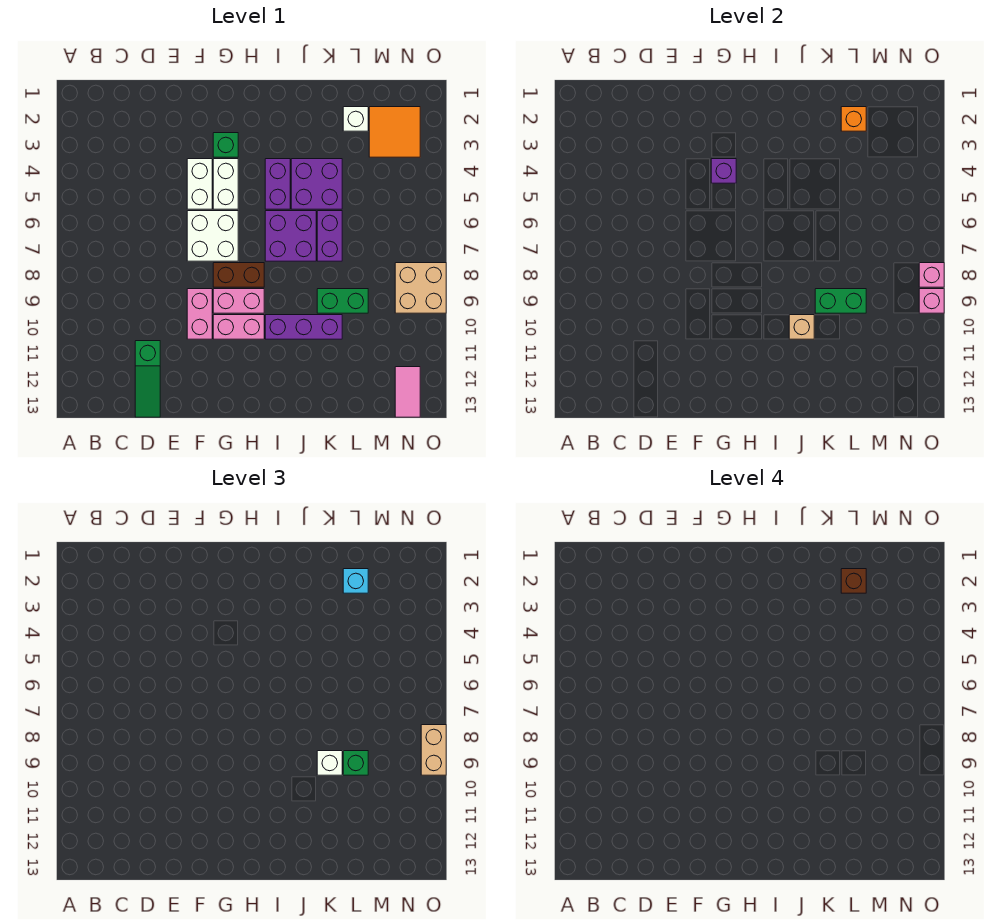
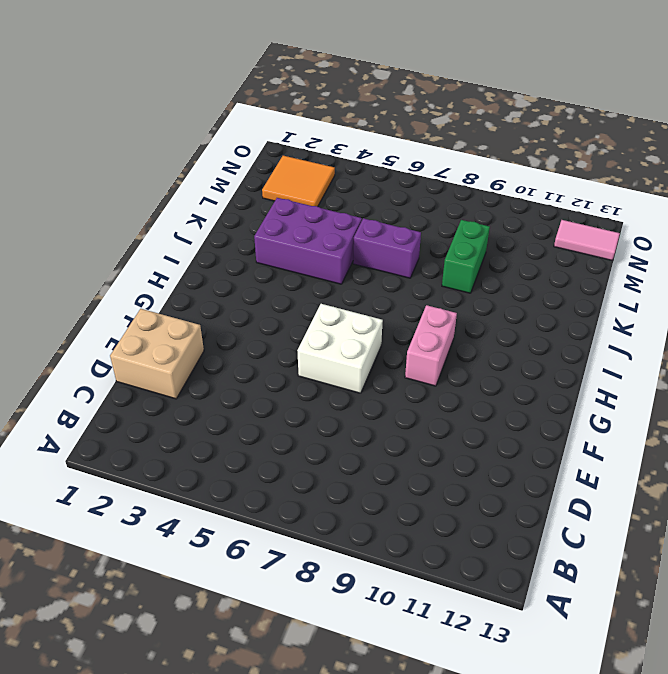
tan 2x2 brick [110,309,204,399] -> tan 2x2 brick moved to [395,263,446,313]
purple 2x3 brick [254,198,362,284] -> purple 2x2 brick [291,159,342,209]
none -> green 1x3 slope [135,341,160,417]
none -> white 1x2 brick [187,159,212,209]
none -> pink 1x2 brick [187,289,212,339]
none -> green 1x1 brick [213,133,238,157]

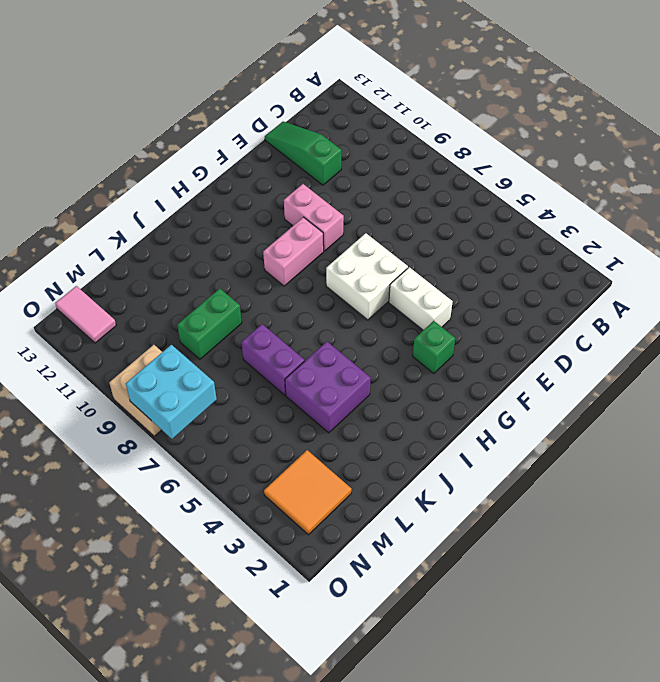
cyan 2x2 brick [126,345,217,439] -> pink 1x1 brick [919,263,944,287]
none -> white 1x2 brick [213,159,238,209]
none -> brown 1x2 brick [213,263,264,287]
none -> pink 1x2 brick [213,315,264,339]
none -> purple 1x2 brick [265,159,290,209]

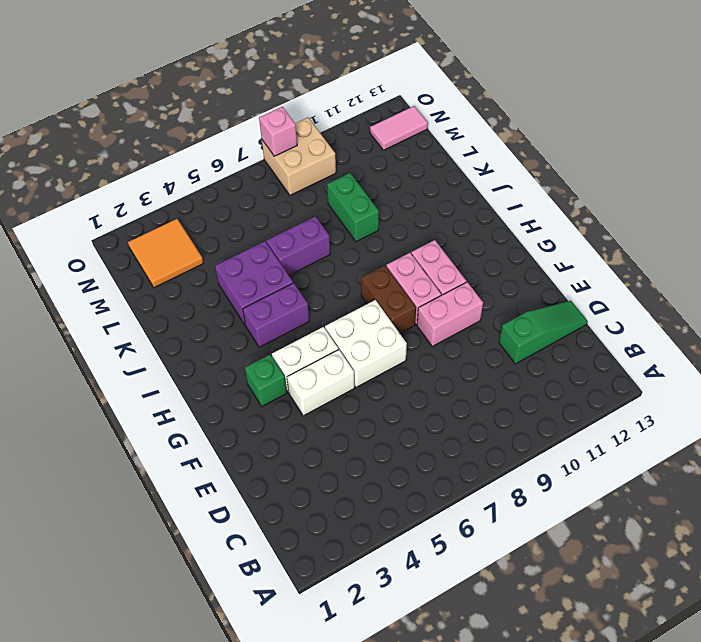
none -> purple 2x2 brick [265,211,316,261]
none -> purple 1x3 brick [265,315,342,339]
none -> white 1x1 brick [343,107,368,131]
none -> purple 1x1 brick [711,159,736,183]

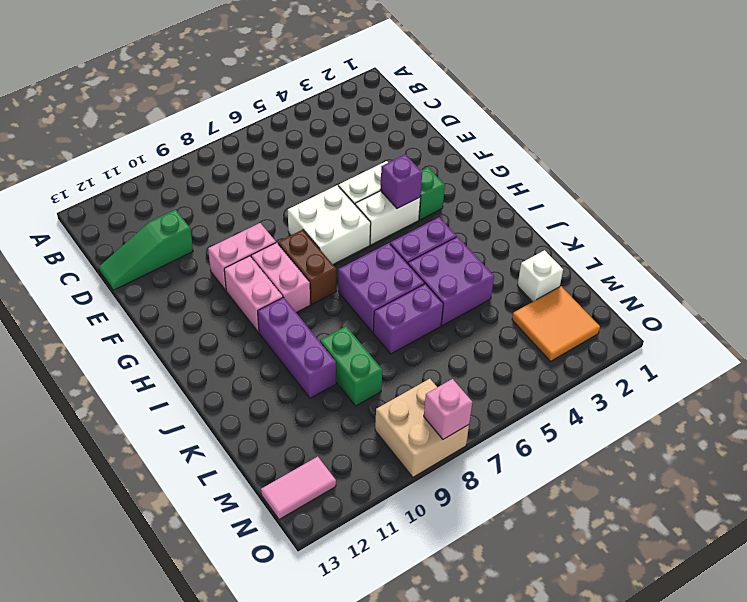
none -> tan 1x1 brick [789,315,814,339]
none -> green 1x2 brick [815,289,866,313]
none -> orange 1x1 brick [841,107,866,131]
none -> pink 1x1 brick [919,289,944,313]

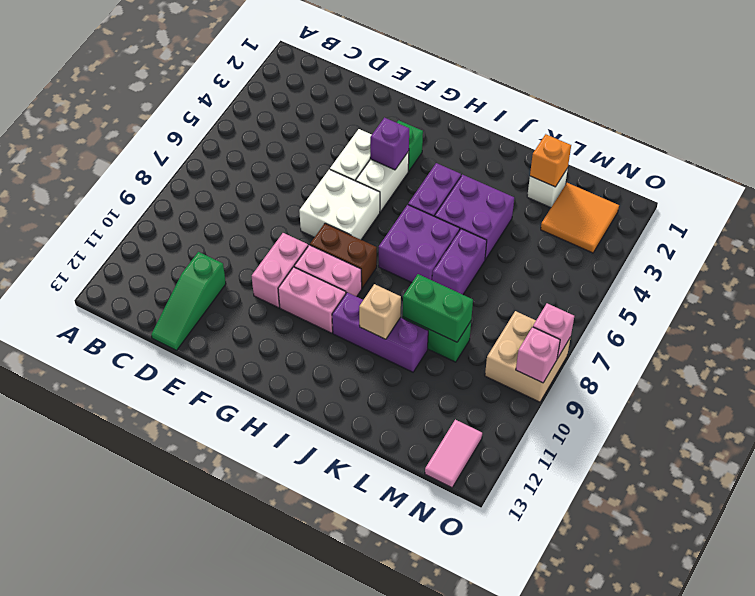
none -> white 1x1 brick [317,751,342,775]
none -> cyan 1x1 brick [343,569,368,593]
none -> green 1x1 brick [343,751,368,775]
none -> tan 1x2 brick [421,725,446,775]

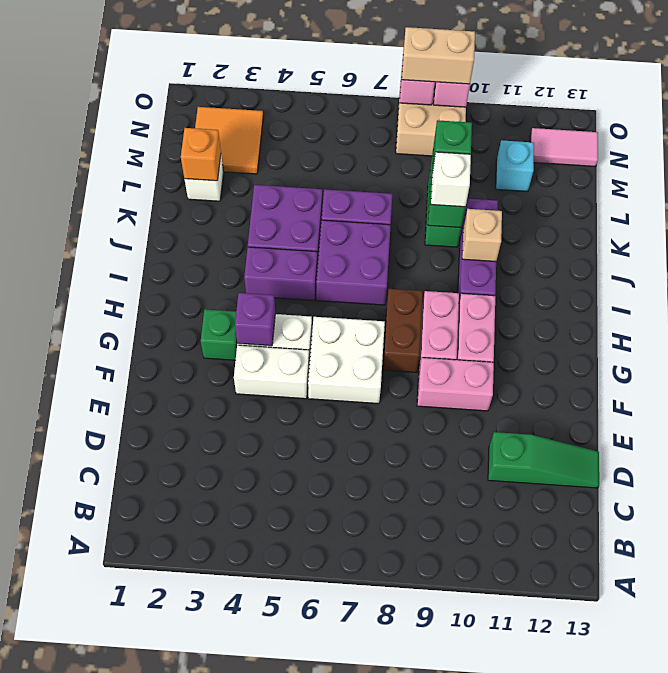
cyan 1x1 brick [496,140,534,191] -> cyan 1x1 brick moved to [343,569,368,593]
none -> brown 1x1 brick [841,569,866,593]

